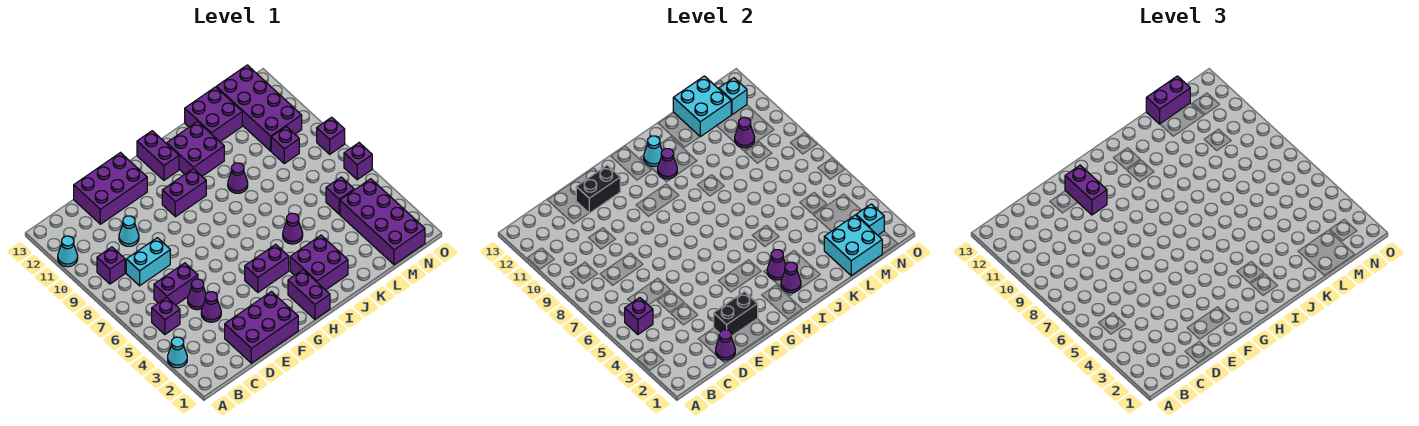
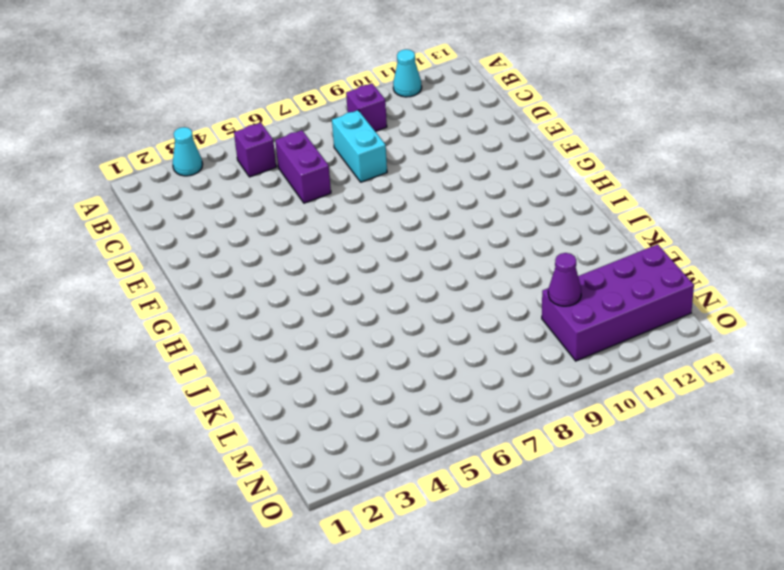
none -> purple 2x3 brick [225,292,298,363]
none -> purple 1x1 cone [201,292,221,322]
none -> purple 1x1 cone [188,279,206,310]
none -> cyan 1x1 cone [119,216,139,246]

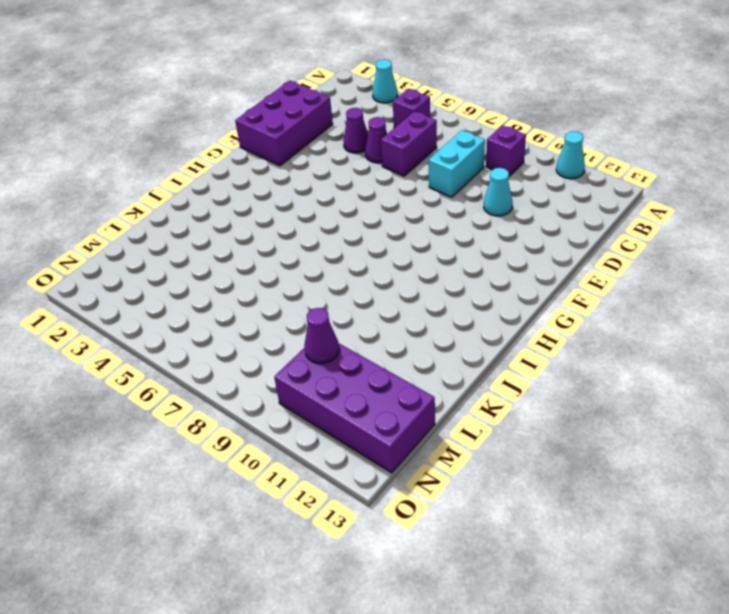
none -> purple 2x3 brick [74,153,147,224]
none -> purple 1x2 brick [245,244,289,292]
none -> purple 1x2 brick [162,169,206,217]
none -> purple 1x2 brick [288,270,330,319]

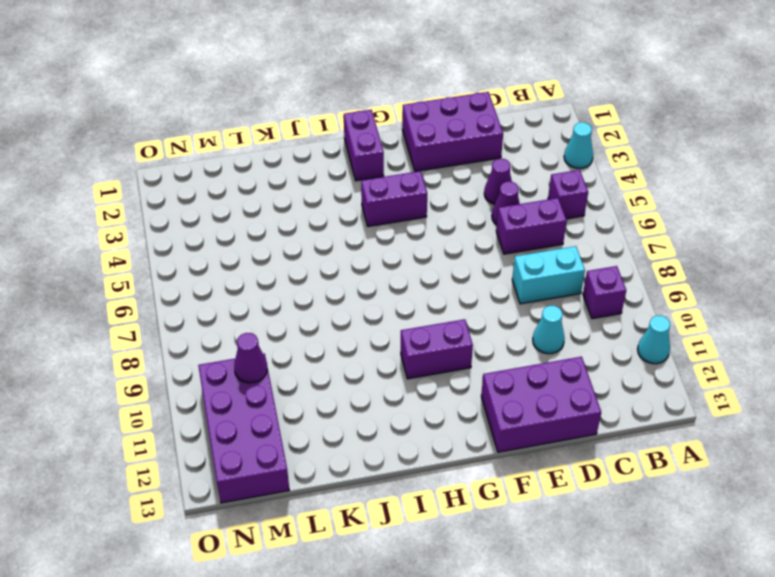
none -> purple 1x2 brick [137,131,179,180]
none -> purple 2x2 brick [290,235,348,290]
none -> purple 2x2 brick [167,122,224,176]
none -> purple 1x1 cone [283,213,303,244]

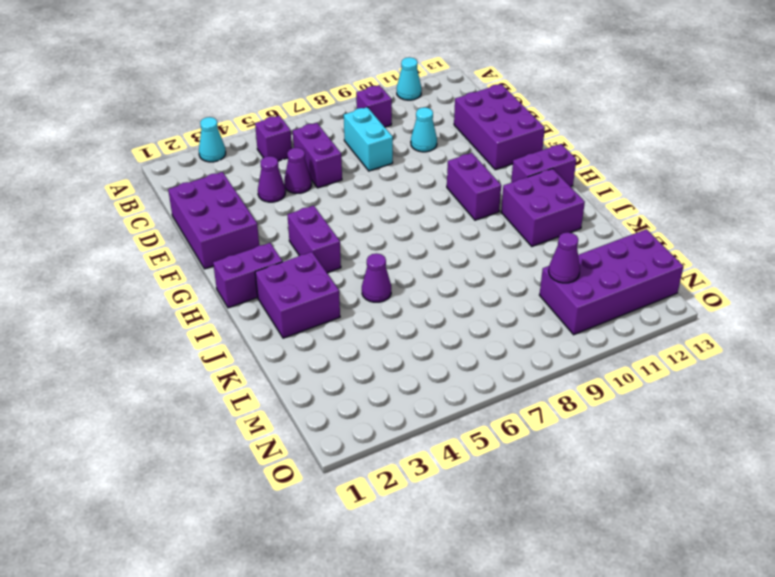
none -> purple 1x1 cone [228,163,248,193]
none -> purple 2x2 brick [185,87,242,142]
none -> purple 2x4 brick [340,179,425,265]
none -> purple 1x1 brick [326,177,354,214]

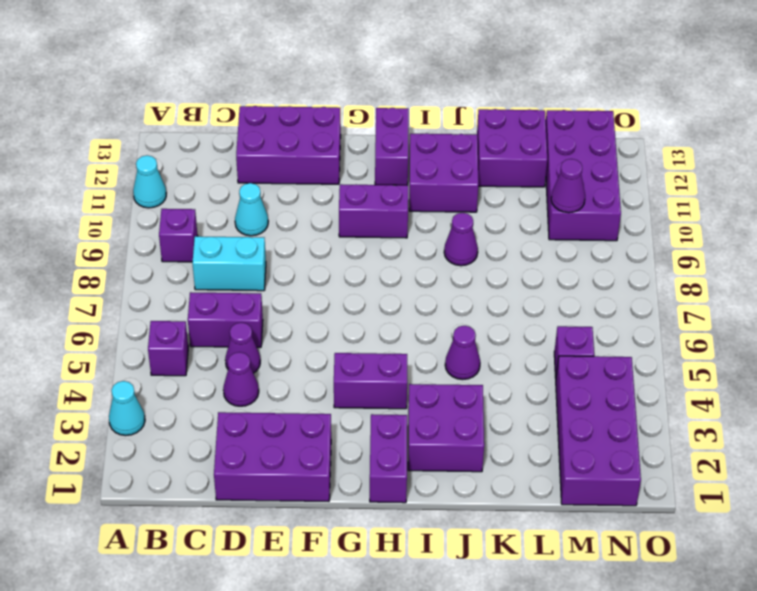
none -> purple 1x1 brick [271,127,299,164]
none -> purple 1x1 brick [344,143,372,180]
none -> purple 1x1 brick [317,117,345,154]
none -> purple 1x1 brick [625,298,653,334]

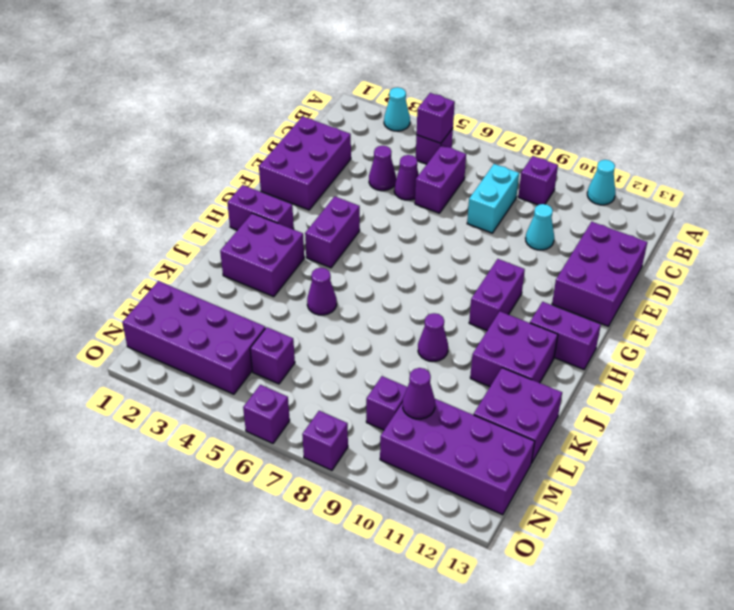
none -> purple 1x1 cone [716,330,735,360]
none -> black 1x2 brick [714,292,758,336]
none -> black 1x2 brick [576,165,620,213]
none -> purple 1x1 cone [781,262,801,293]

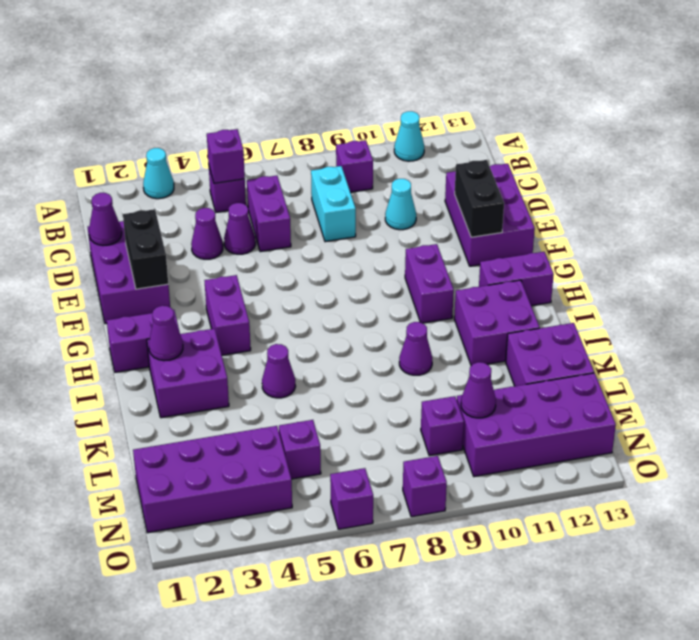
none -> purple 1x1 cone [767,250,786,280]
none -> purple 1x1 cone [658,149,677,179]
none -> cyan 1x1 cone [644,136,662,166]
none -> cyan 2x2 brick [824,215,882,276]

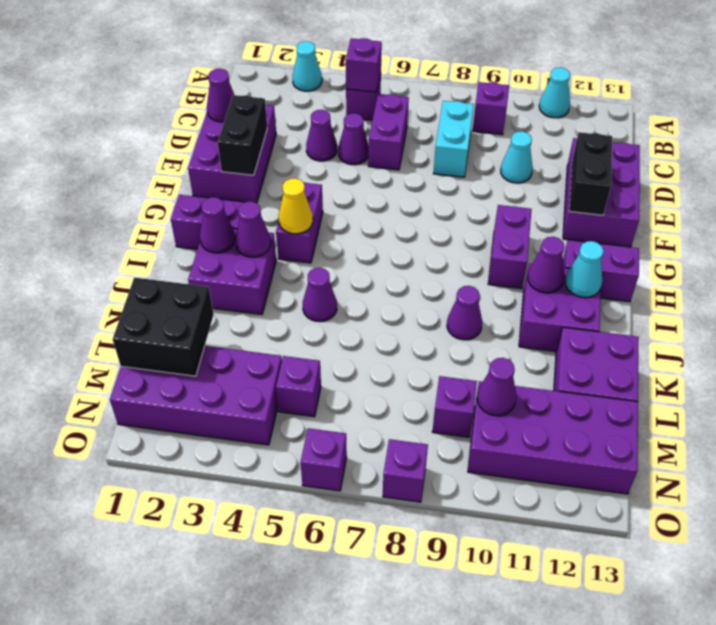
yellow 1x1 cone [279,179,313,234] -> none
black 2x2 brick [113,278,214,376] -> cyan 2x2 brick [824,215,882,276]
none -> cyan 2x2 brick [673,76,731,137]
none -> cyan 1x1 brick [856,204,884,235]
none -> cyan 1x1 brick [719,78,747,115]
none -> purple 1x2 brick [1065,165,1107,215]

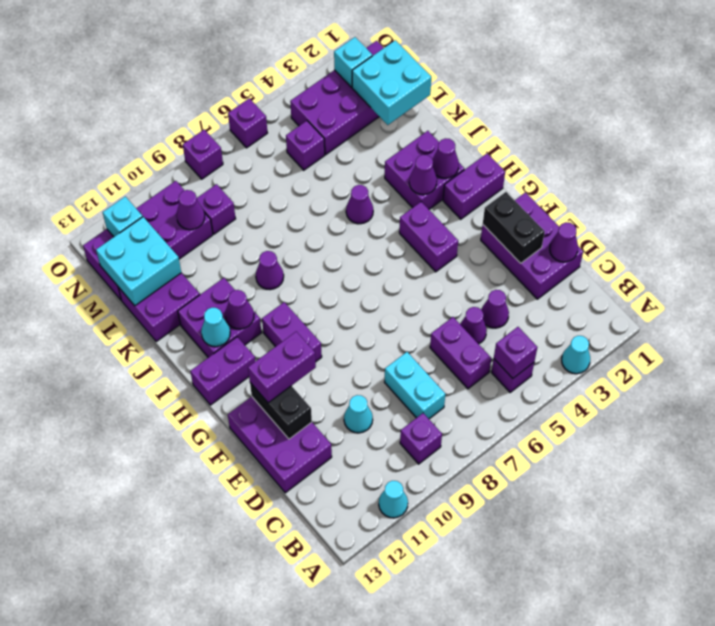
none -> purple 1x2 brick [1146,76,1190,124]

